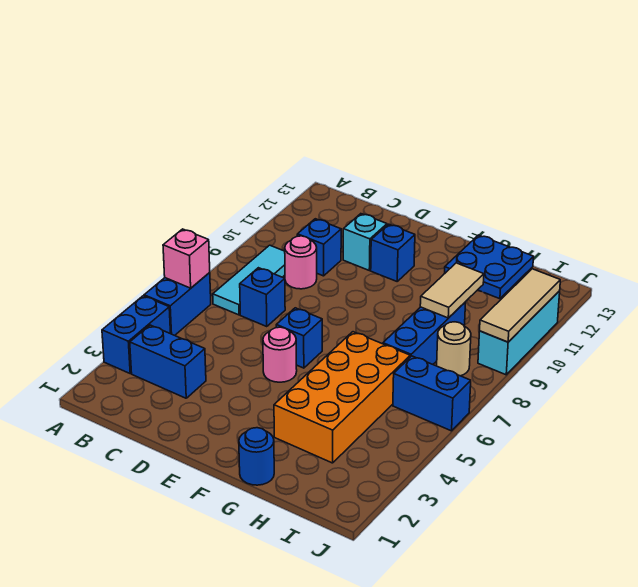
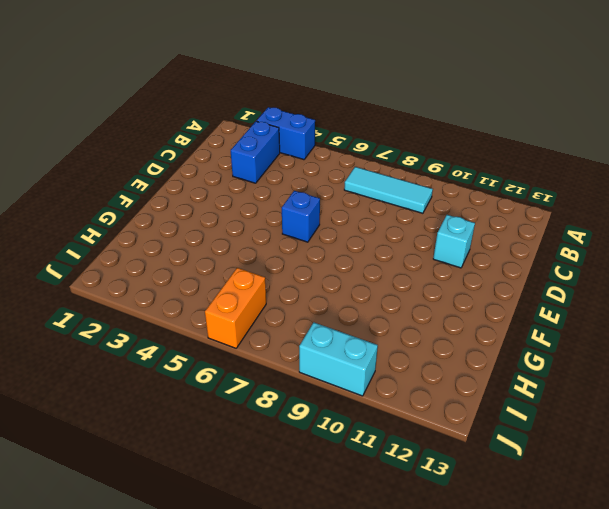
orange 1x2 brick [205,268,266,348] -> blue 1x2 brick [393,356,471,431]
cyan 1x2 brick [299,322,378,396] -> cyan 1x3 brick [478,291,560,375]
none -> blue 1x2 brick [144,273,211,335]
none -> blue 1x1 brick [240,268,285,327]
none -> pink 1x1 round brick [285,236,317,289]

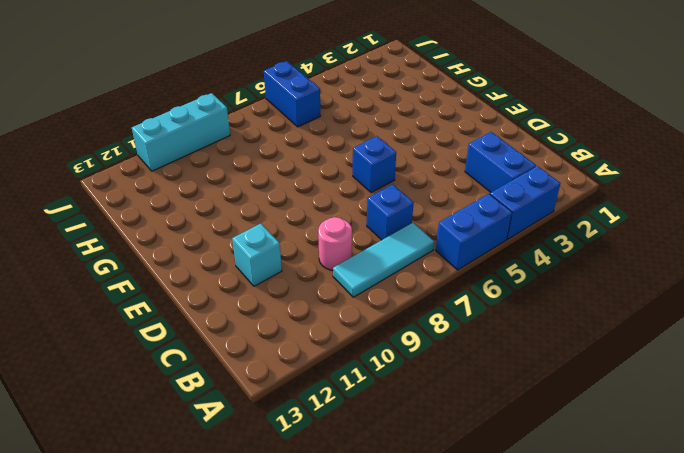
none -> blue 1x1 brick [297,219,341,276]
none -> pink 1x1 round brick [263,327,297,382]
none -> blue 1x1 brick [371,224,415,281]

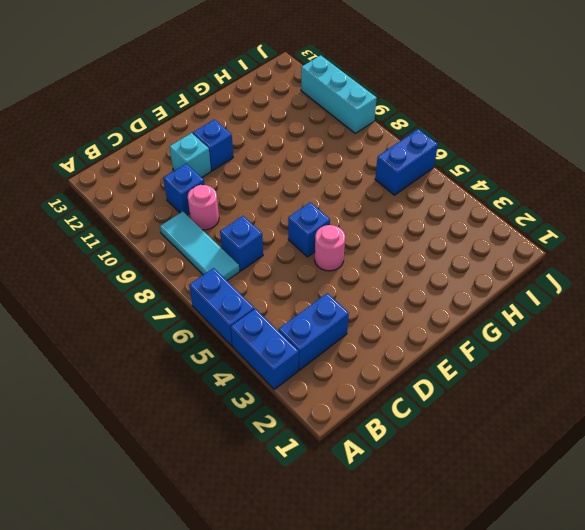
none -> blue 1x1 round brick [239,428,274,485]
none -> orange 2x4 brick [274,332,410,463]
none -> blue 2x2 plate [444,235,533,299]

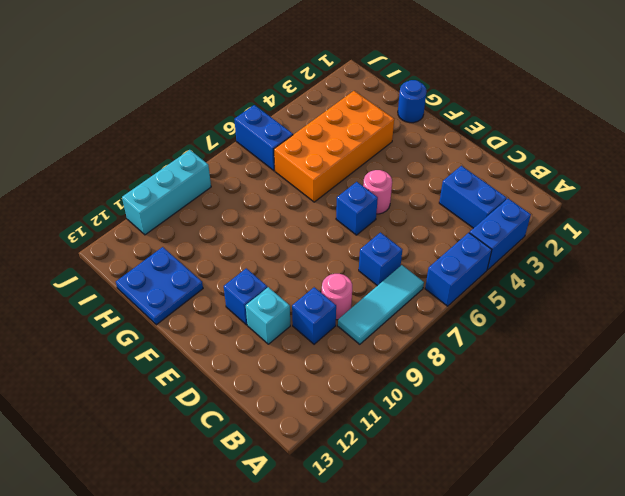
none -> blue 1x3 brick [383,302,466,364]
none -> tan 1x1 round brick [437,322,471,376]
none -> pink 1x1 brick [163,229,210,288]

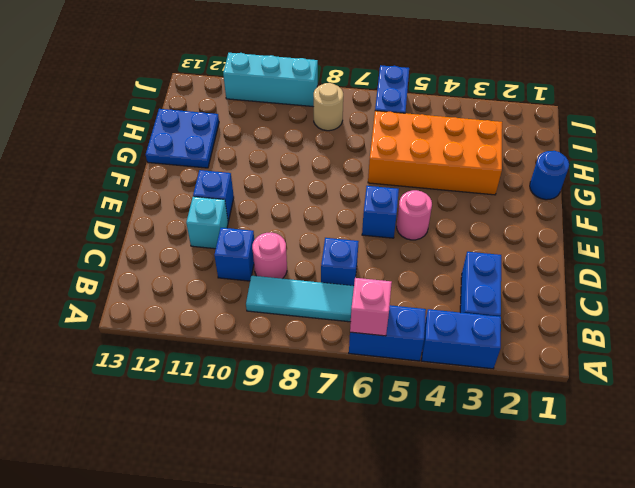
none -> blue 1x3 brick [383,302,466,364]
none -> tan 1x2 tile [420,263,484,318]
none -> tan 1x3 tile [480,269,560,342]

